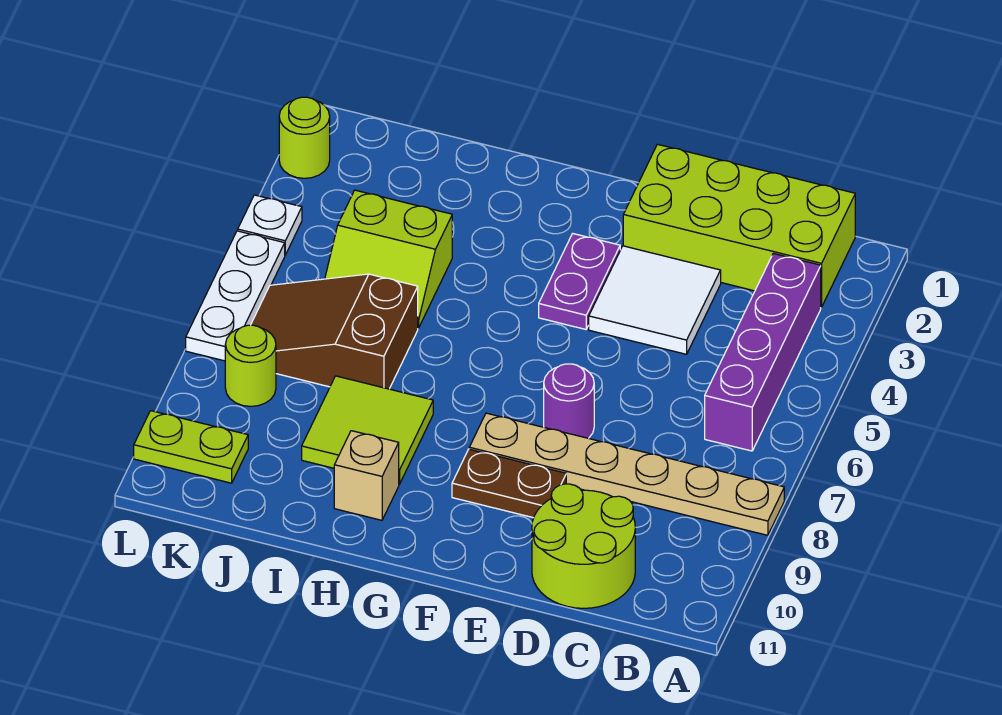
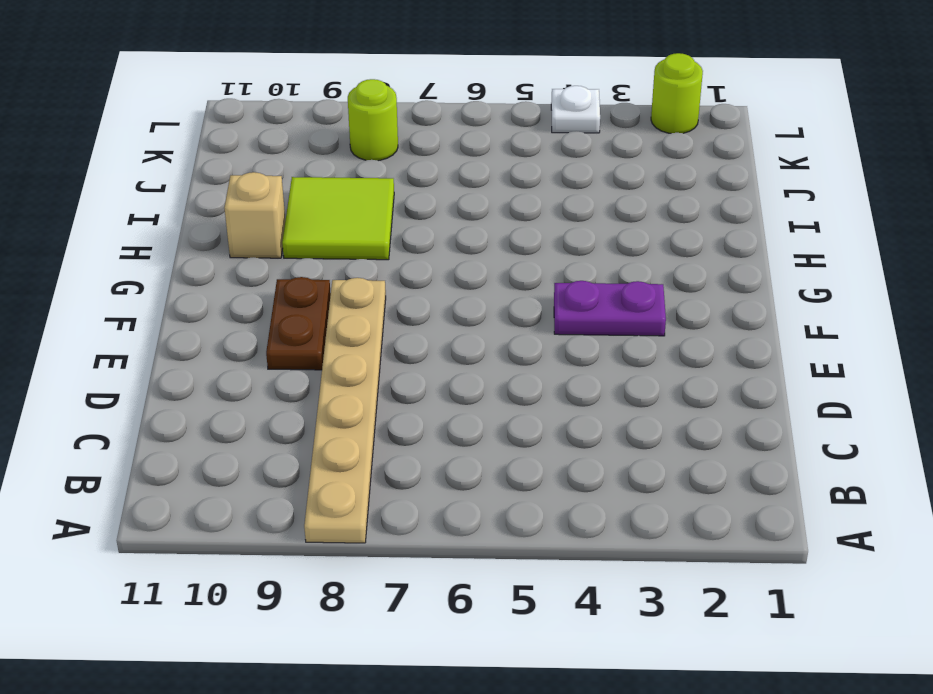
none -> lime 2x4 brick [623,144,855,307]
none -> purple 1x4 brick [705,253,821,451]
none -> lime 2x2 round brick [532,484,635,608]

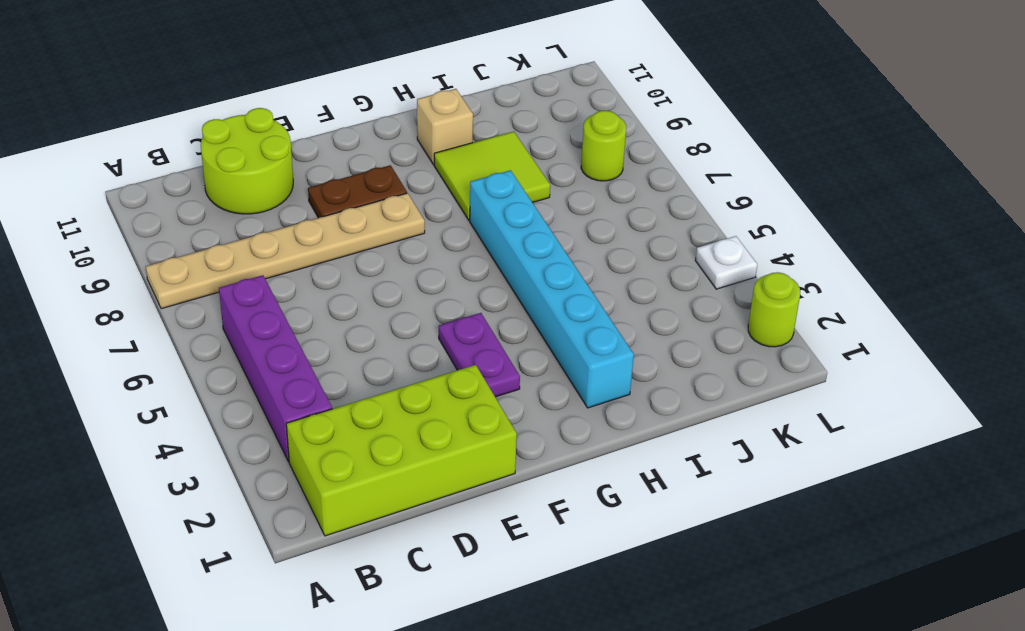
cyan 1x6 brick [470,170,634,408] -> none
none -> white 2x2 tile [589,246,721,354]
none -> purple 1x1 round brick [544,364,594,438]
none -> lime 2x2 slope [325,190,452,328]

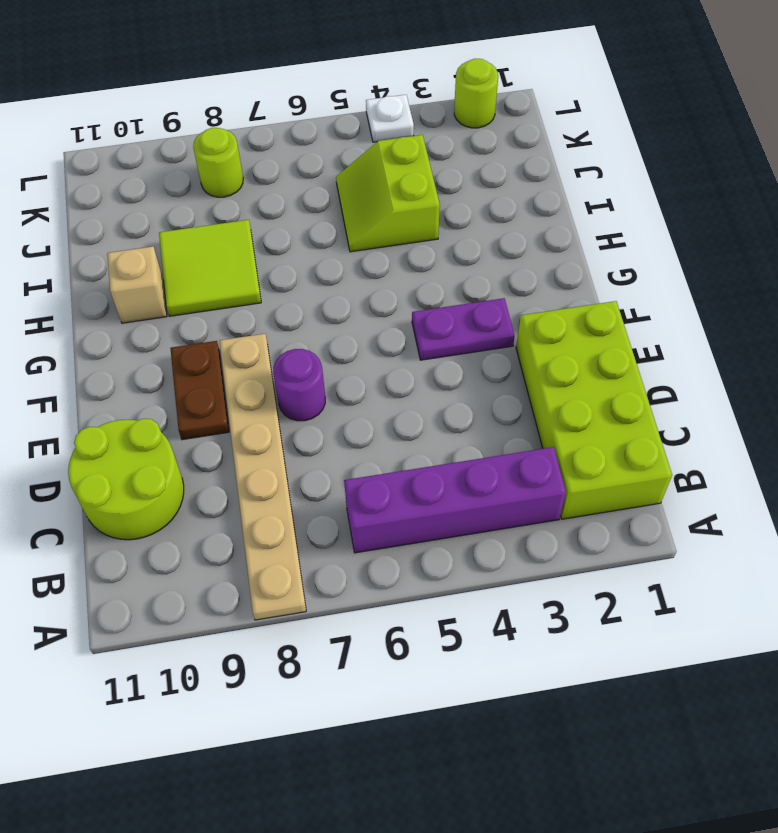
none -> white 2x2 tile [589,246,721,354]
none -> brown 2x3 slope [251,274,418,389]
none -> lime 1x2 plate [134,411,248,483]

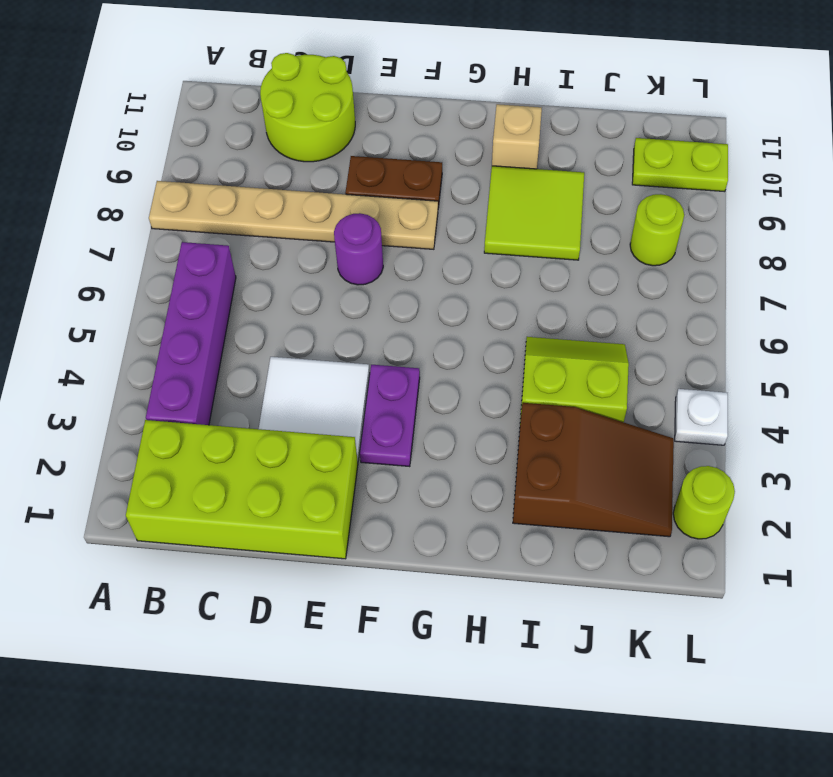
brown 2x3 slope [513,403,674,537] -> brown 2x3 slope moved to [251,274,418,389]
none -> white 1x3 plate [186,231,285,361]

